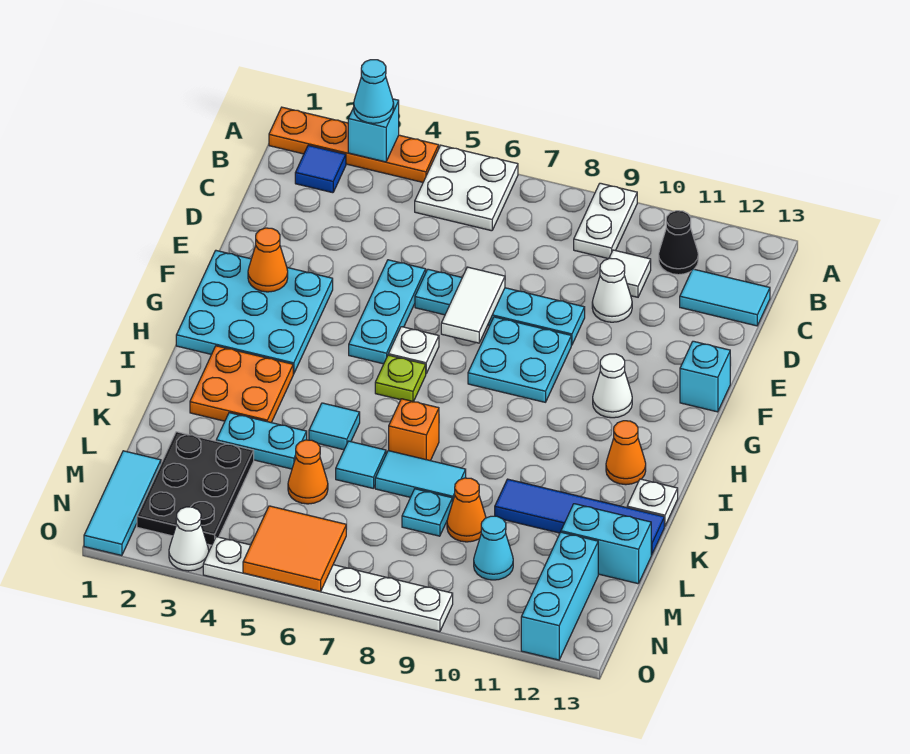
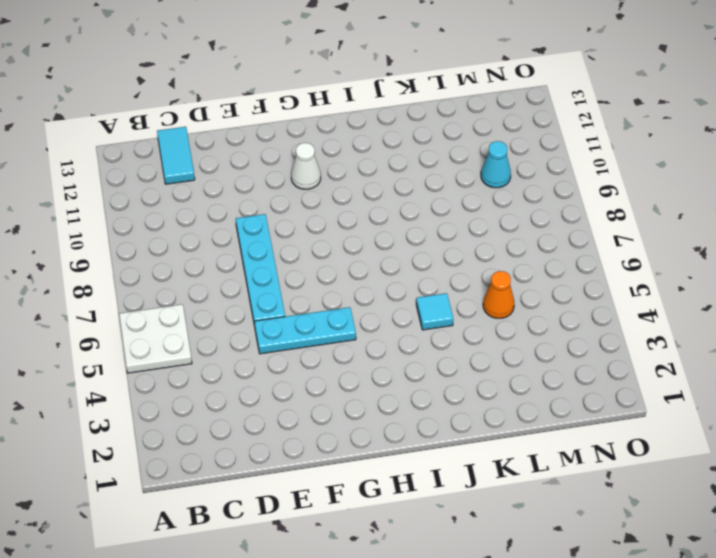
none -> orange 1x4 plate [269,107,439,182]
none -> white 1x2 plate [574,183,637,259]
none -> blue 1x1 tile [295,145,346,193]
none -> black 1x1 cone [659,211,698,275]

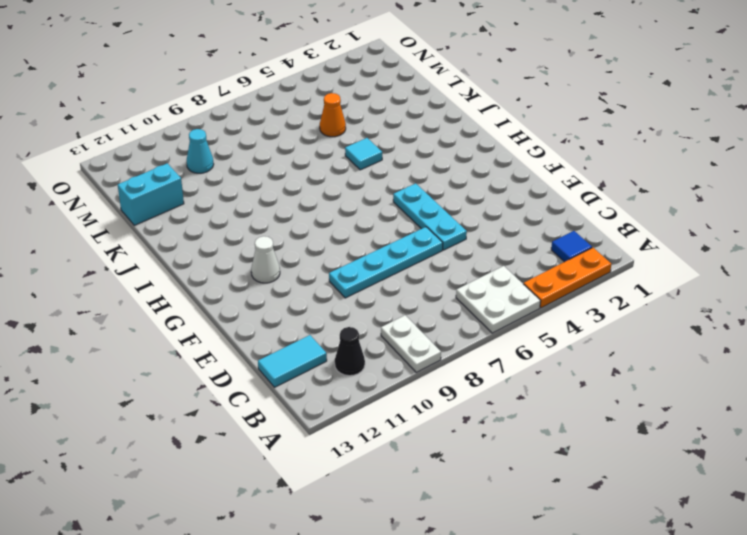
orange 1x3 plate [524,248,611,308] -> orange 1x4 plate [269,107,439,182]
none -> white 1x1 tile [609,250,651,297]
none -> white 1x1 cone [592,258,632,322]
none -> cyan 3x3 plate [176,251,333,374]
none -> cyan 2x2 plate [468,317,571,402]

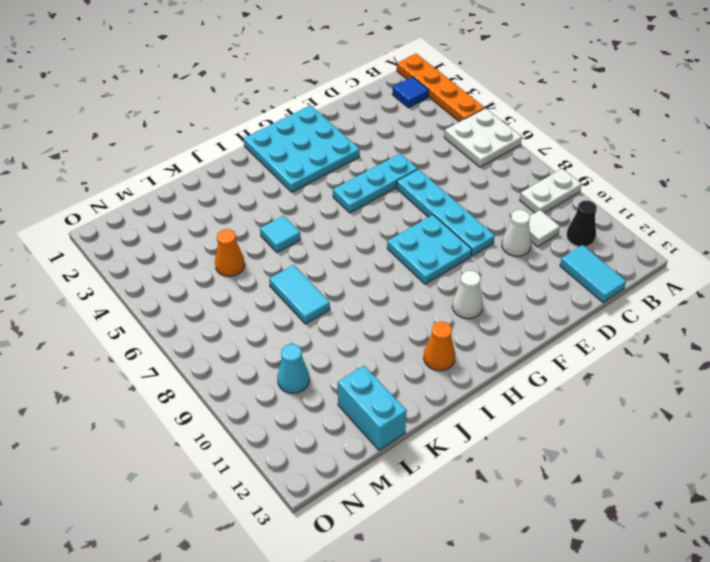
none -> cyan 1x1 brick [680,341,730,412]
none -> white 1x1 plate [388,327,439,373]
none -> lime 1x1 plate [375,355,426,402]
none -> orange 2x2 plate [190,346,293,423]

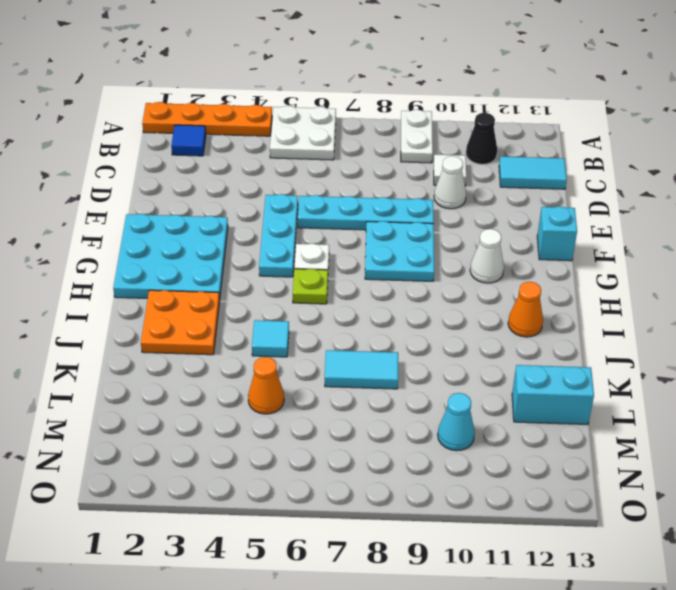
none -> orange 1x1 brick [389,399,439,461]
none -> white 1x1 plate [627,479,678,526]
none -> cyan 1x2 plate [216,413,307,469]
none -> cyan 1x1 tile [336,441,386,488]

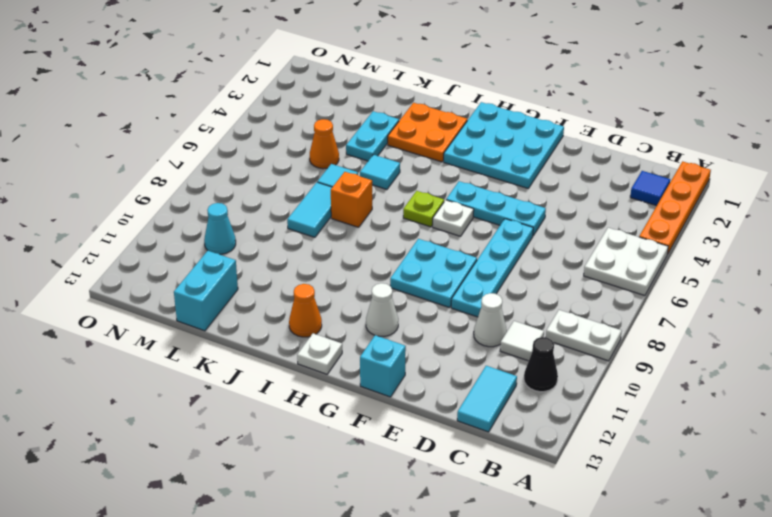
white 1x1 plate [297,333,342,374] -> white 1x1 plate moved to [627,479,678,526]
none -> blue 1x4 tile [495,479,664,555]
none -> black 2x3 plate [137,432,254,545]
none -> cyan 1x1 plate [402,489,452,536]
none -> orange 1x1 cone [447,478,486,542]

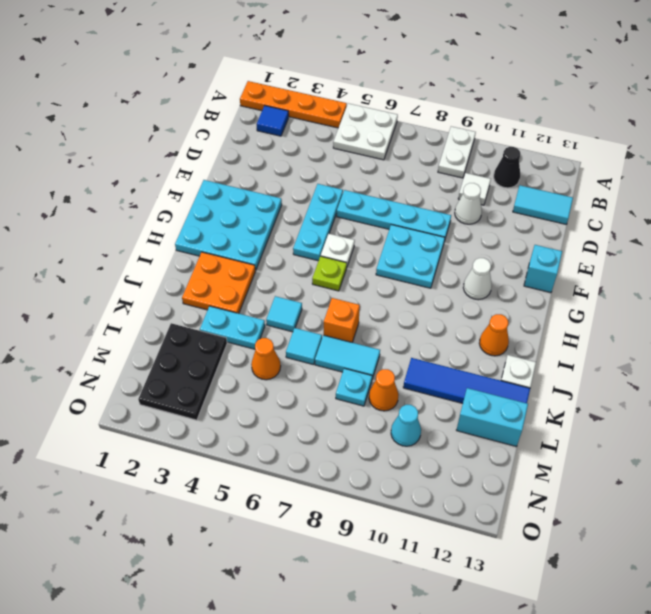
none -> cyan 1x3 tile [84,451,161,556]
none -> cyan 1x3 brick [521,532,598,660]
none -> white 1x1 cone [169,507,209,571]
none -> white 1x6 plate [203,537,453,632]

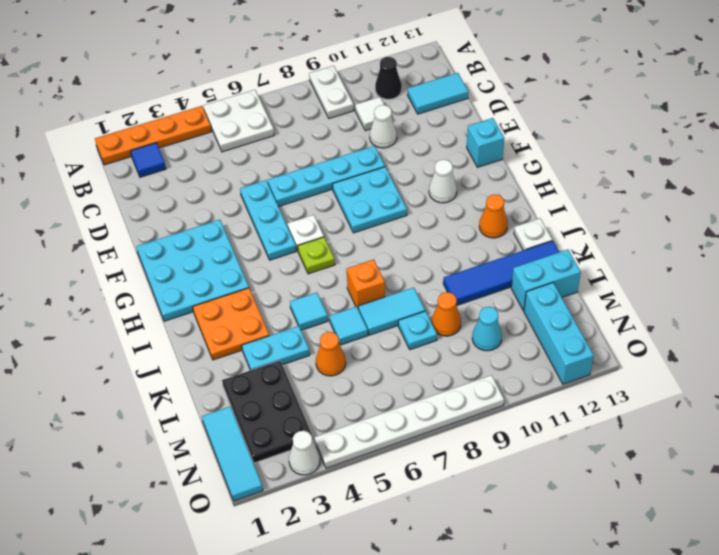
none -> cyan 1x1 brick [348,99,399,162]
none -> white 1x2 tile [441,267,505,343]
none -> orange 1x1 cone [248,228,288,292]
none -> orange 2x2 tile [243,506,346,591]

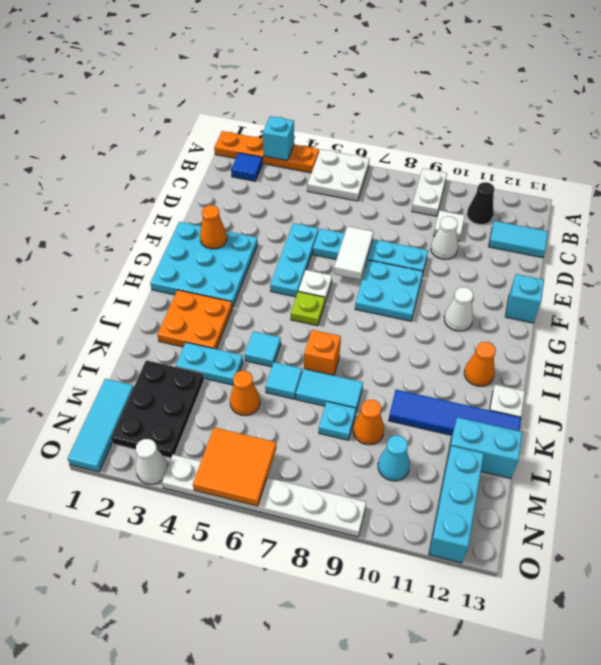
none -> cyan 1x1 cone [354,60,394,123]

